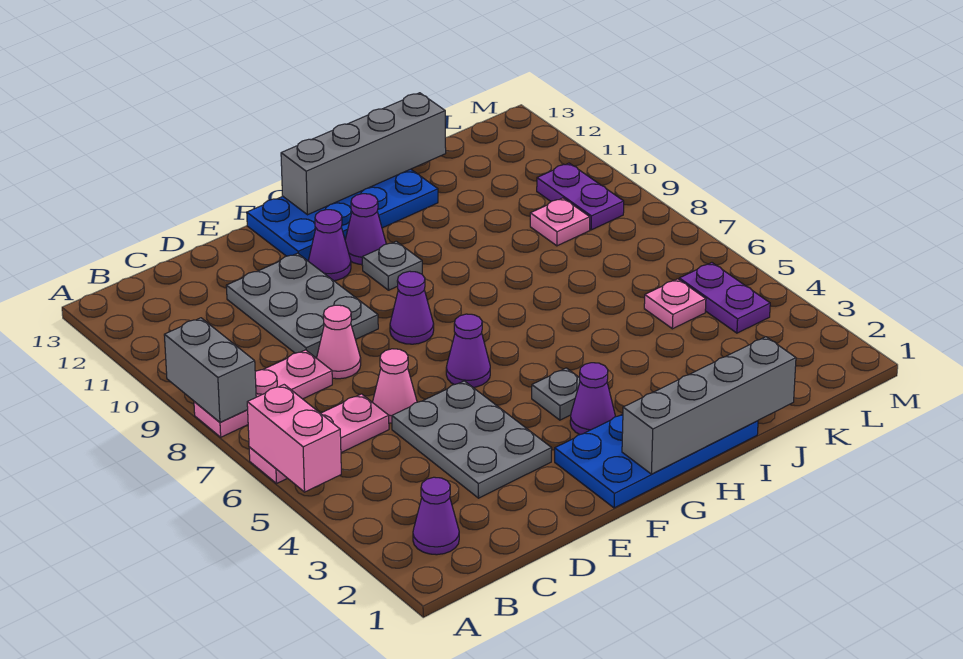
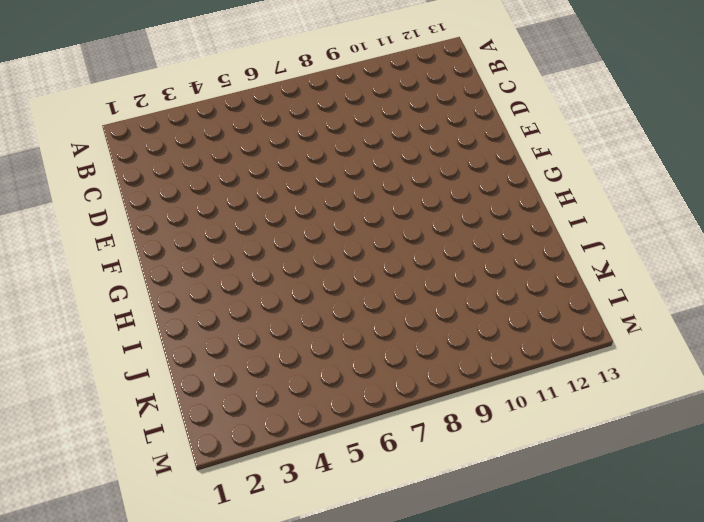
none -> pink 1x3 plate [249,394,389,483]
none -> pink 1x3 plate [194,350,332,437]
none -> purple 1x1 cone [413,477,459,555]

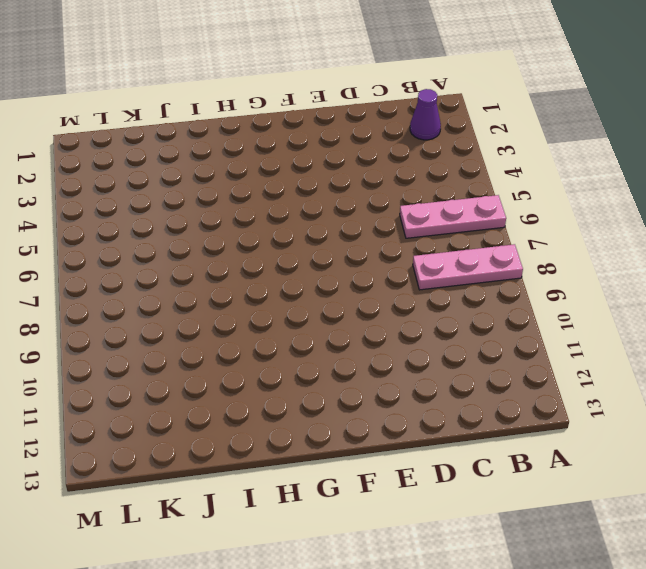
none -> grey 2x3 plate [392,381,552,498]
none -> pink 1x1 cone [373,349,417,423]
none -> pink 1x1 cone [317,305,361,379]

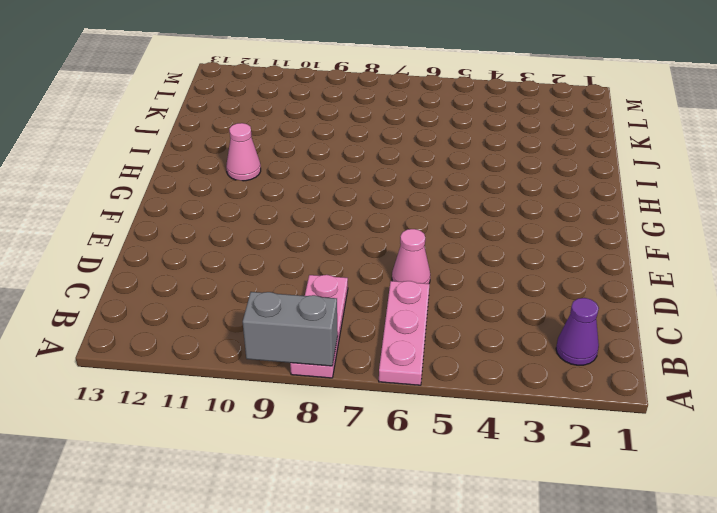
pink 1x1 cone [226,123,261,181] -> pink 1x1 cone moved to [317,305,361,379]
none -> grey 2x3 plate [392,381,552,498]
none -> grey 2x3 plate [226,253,378,358]
none -> blue 2x4 plate [555,414,758,508]

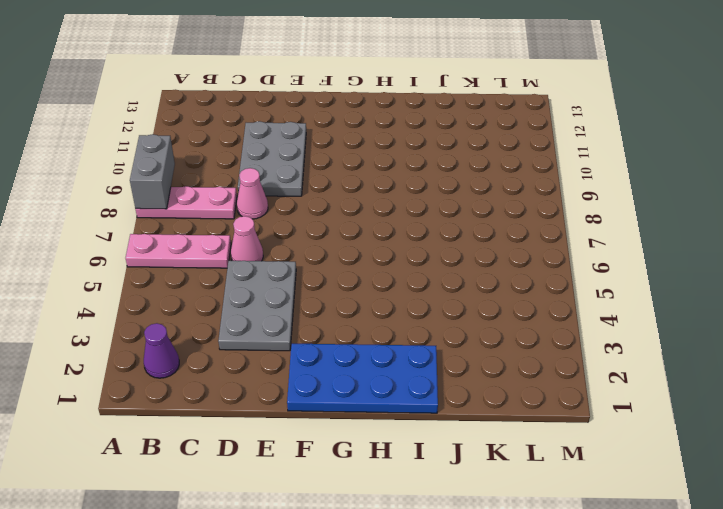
none -> purple 1x1 cone [446,314,490,387]
none -> purple 1x1 cone [390,271,434,344]
none -> purple 1x1 cone [308,210,351,281]

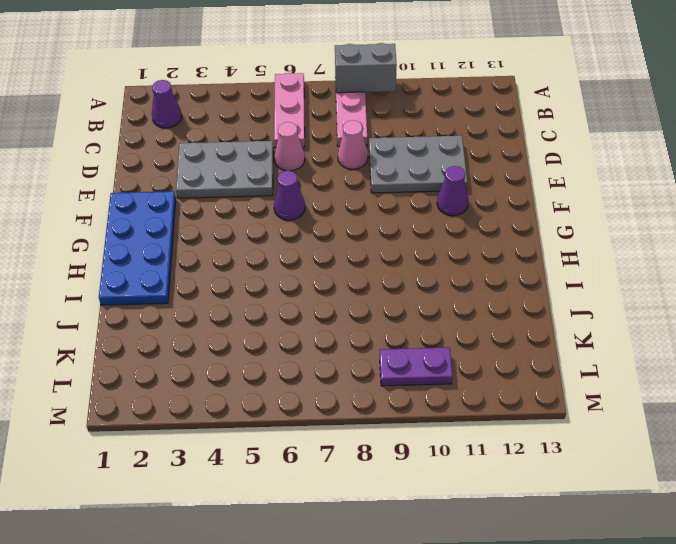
none -> purple 1x1 cone [390,271,434,344]
none -> blue 2x4 plate [247,169,438,261]
none -> purple 1x1 cone [570,363,615,435]

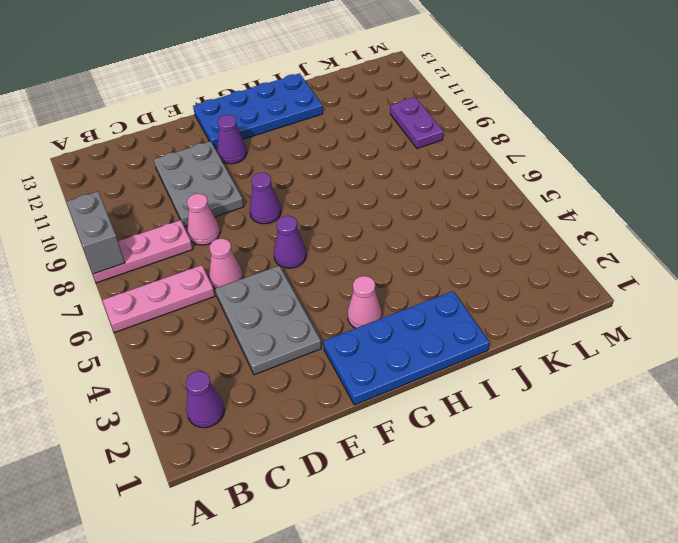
pink 1x1 cone [348,276,382,328] -> purple 1x1 cone [570,363,615,435]
none -> grey 1x1 plate [532,368,580,420]
none -> grey 1x1 plate [362,241,422,290]
none -> purple 1x1 cone [345,194,386,265]

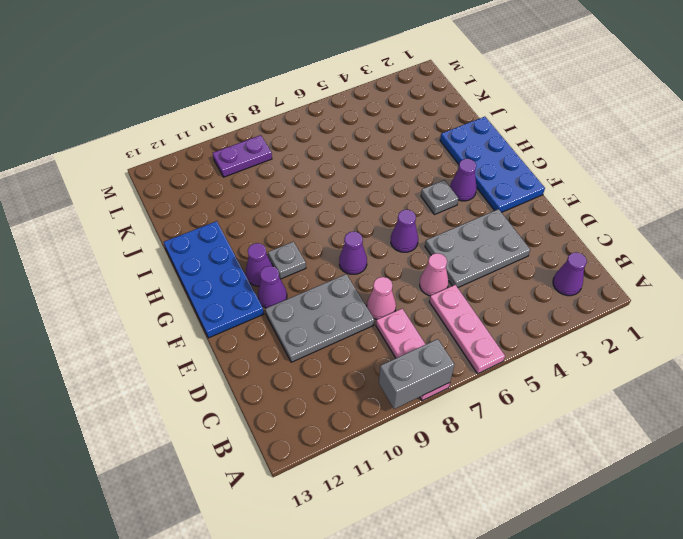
none -> pink 1x1 plate [644,279,706,329]
none -> pink 1x1 plate [530,198,590,246]
none -> purple 1x2 plate [679,263,770,333]

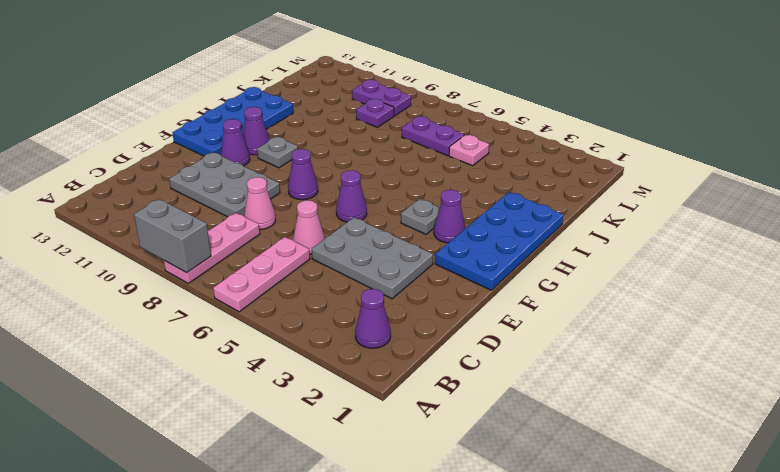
purple 1x2 plate [402,116,464,156] -> purple 1x2 plate moved to [679,263,770,333]
purple 1x1 plate [356,99,394,127] -> pink 1x1 plate [530,198,590,246]
none -> pink 1x2 brick [247,385,341,492]
none -> grey 1x4 brick [622,337,796,474]
none -> grey 1x4 brick [281,93,446,215]

